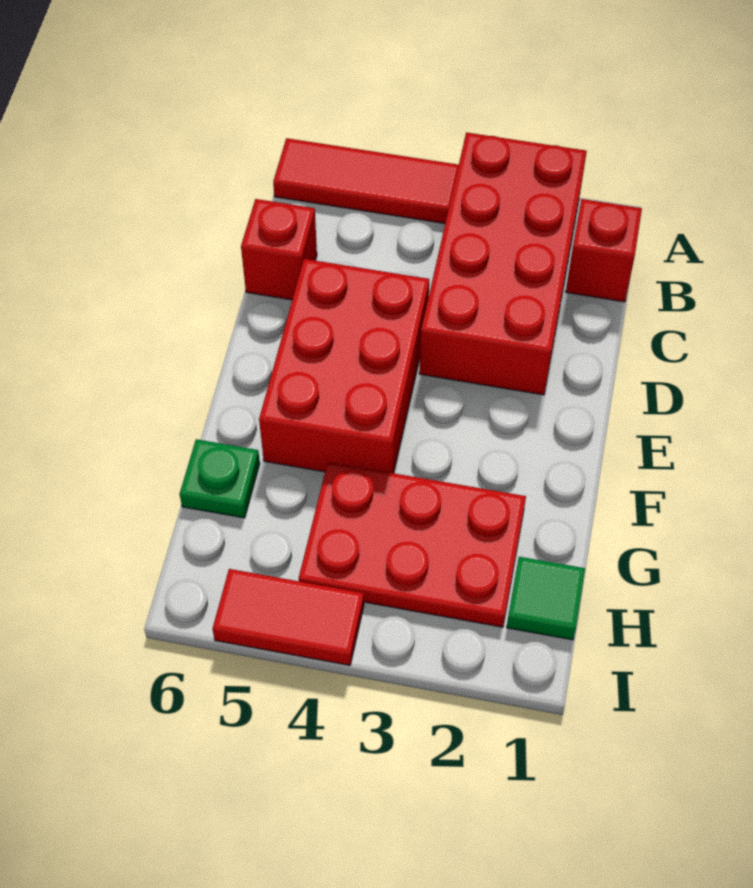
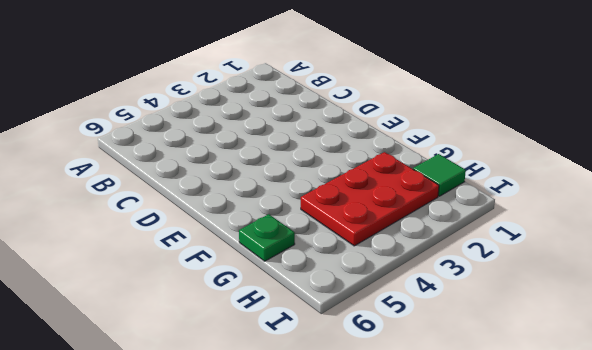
none -> red 2x4 brick [419,132,587,395]
none -> red 1x3 tile [273,138,459,223]

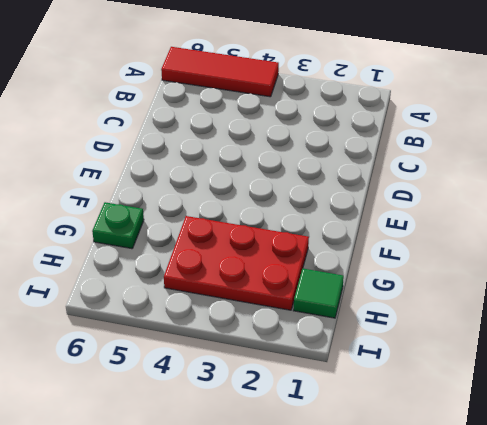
none -> red 2x4 brick [419,132,587,395]
none -> red 1x1 brick [566,199,642,302]

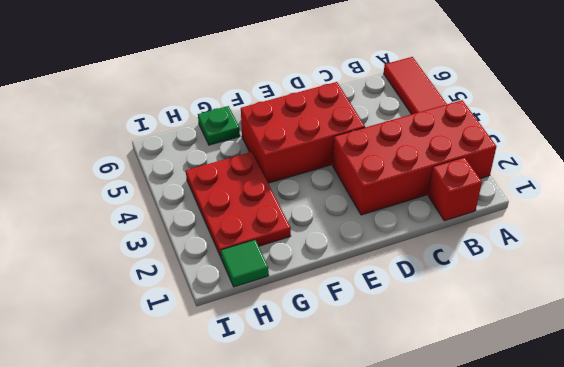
none -> red 1x1 brick [241,199,317,300]
none -> red 1x2 tile [213,569,364,665]

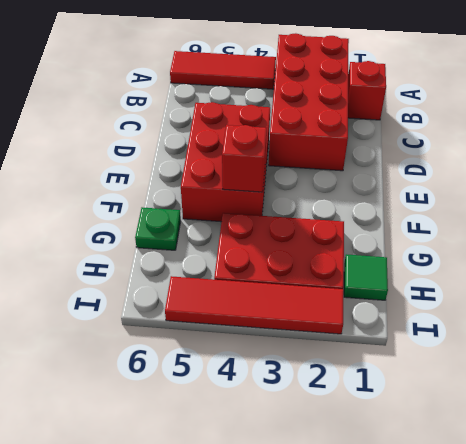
red 1x1 brick [222,125,267,192] -> red 1x1 brick moved to [241,199,317,300]
red 1x4 tile [165,276,344,334] -> red 1x2 tile [213,569,364,665]

